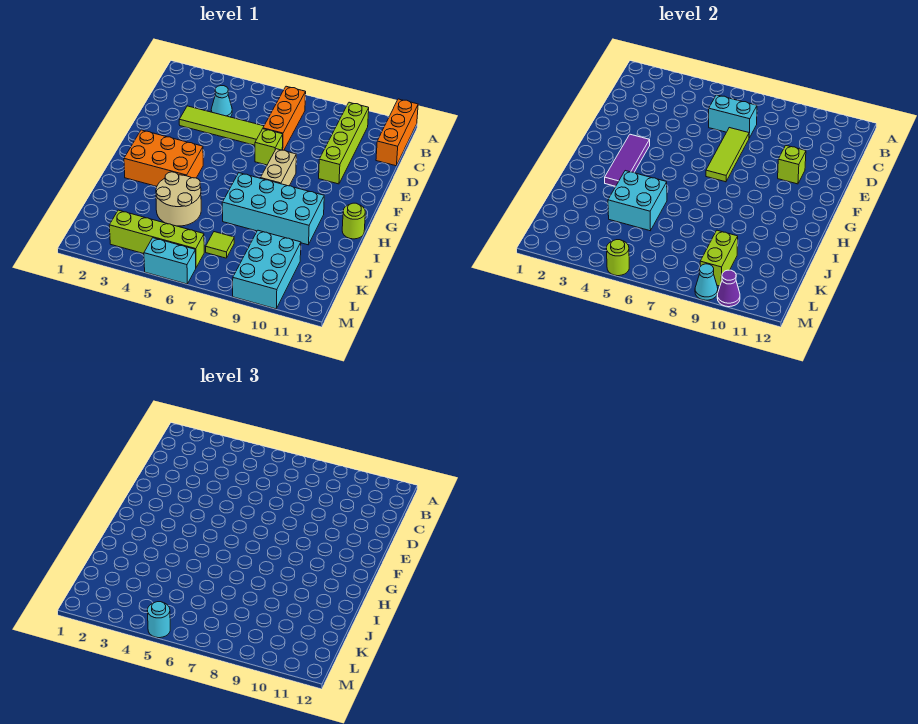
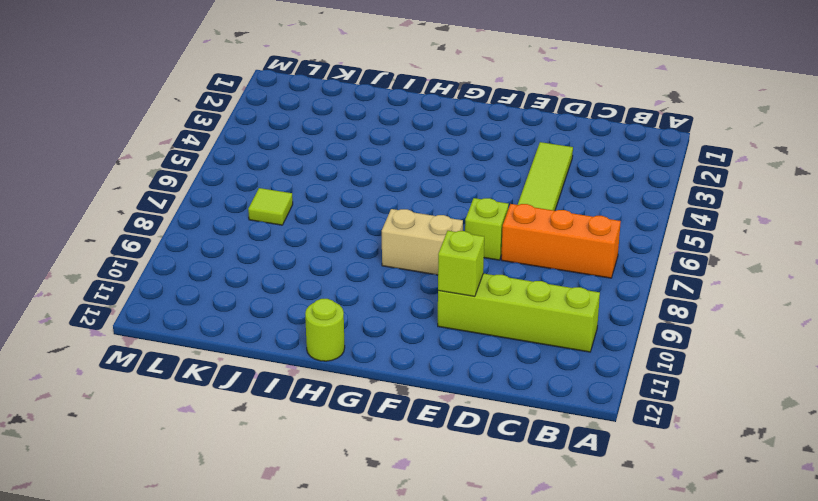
none -> orange 1x3 brick [376,99,418,166]
none -> cyan 1x1 cone [211,86,232,117]
none -> orange 2x3 brick [124,130,203,186]

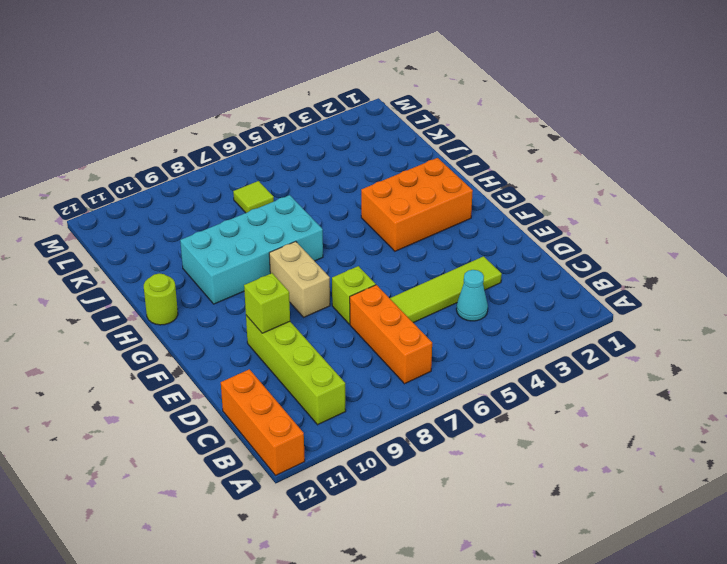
none -> tan 2x2 round brick [156,172,201,226]
none -> cyan 2x3 brick [233,230,301,309]
none -> lime 1x4 brick [109,210,204,267]

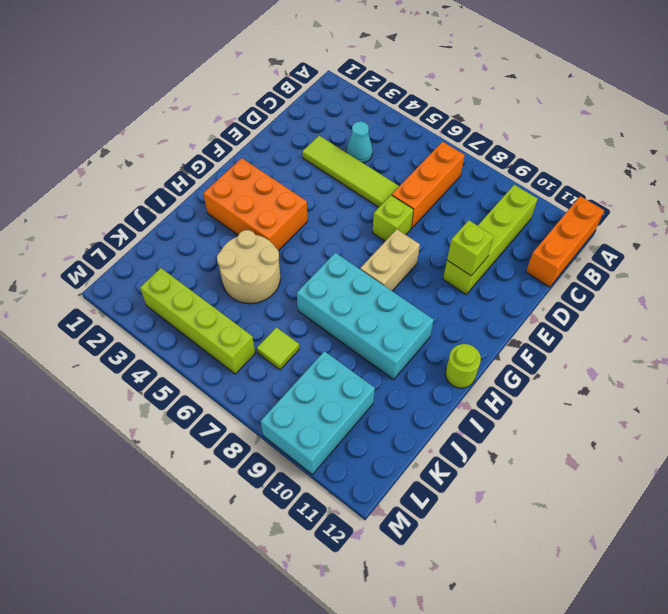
none -> cyan 1x2 brick [144,238,196,284]
none -> cyan 1x2 brick [709,95,757,138]
none -> lime 1x3 tile [706,128,749,182]

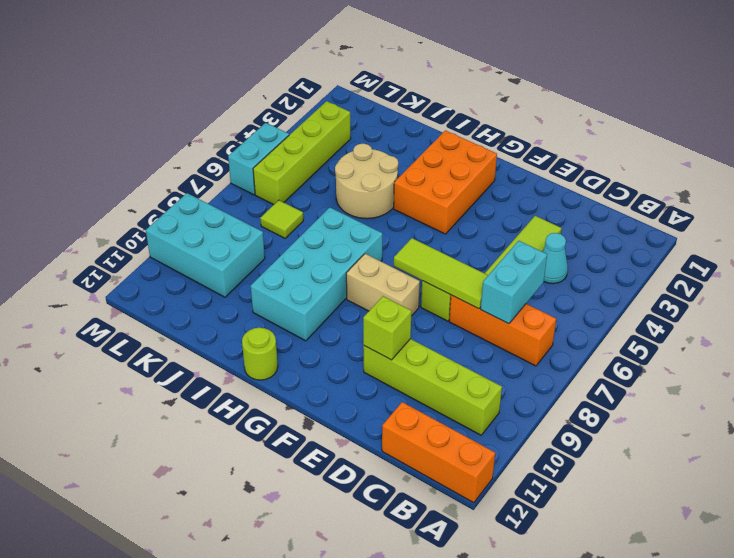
none -> purple 1x3 tile [605,134,650,186]
none -> cyan 2x2 brick [608,171,667,231]
none -> lime 1x2 brick [700,230,738,286]

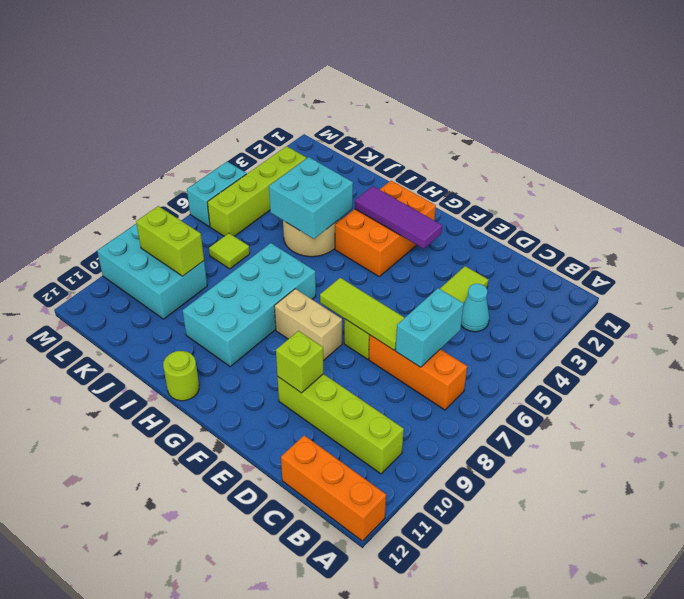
none -> lime 1x1 round brick [606,240,629,276]
none -> cyan 1x1 cone [695,264,718,300]
none -> purple 1x1 cone [717,270,740,307]

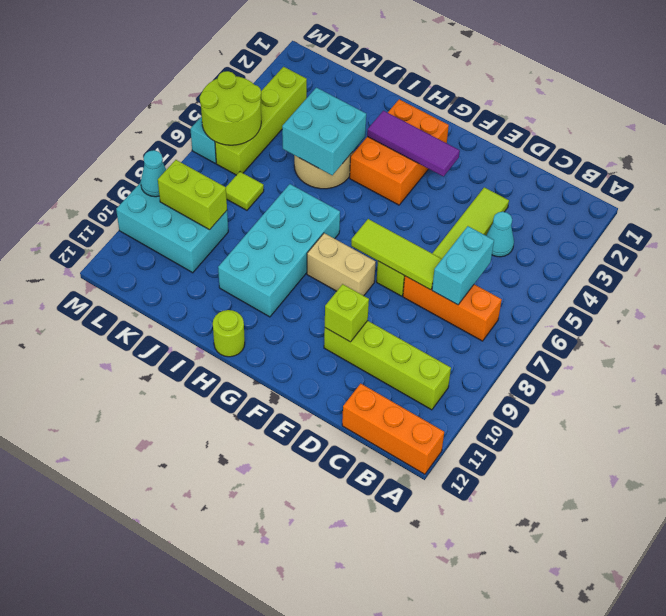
lime 2x2 round brick [200,71,261,145] -> lime 1x1 round brick [606,240,629,276]
none -> purple 1x1 cone [717,270,740,307]
none -> cyan 1x1 round brick [147,602,170,638]

